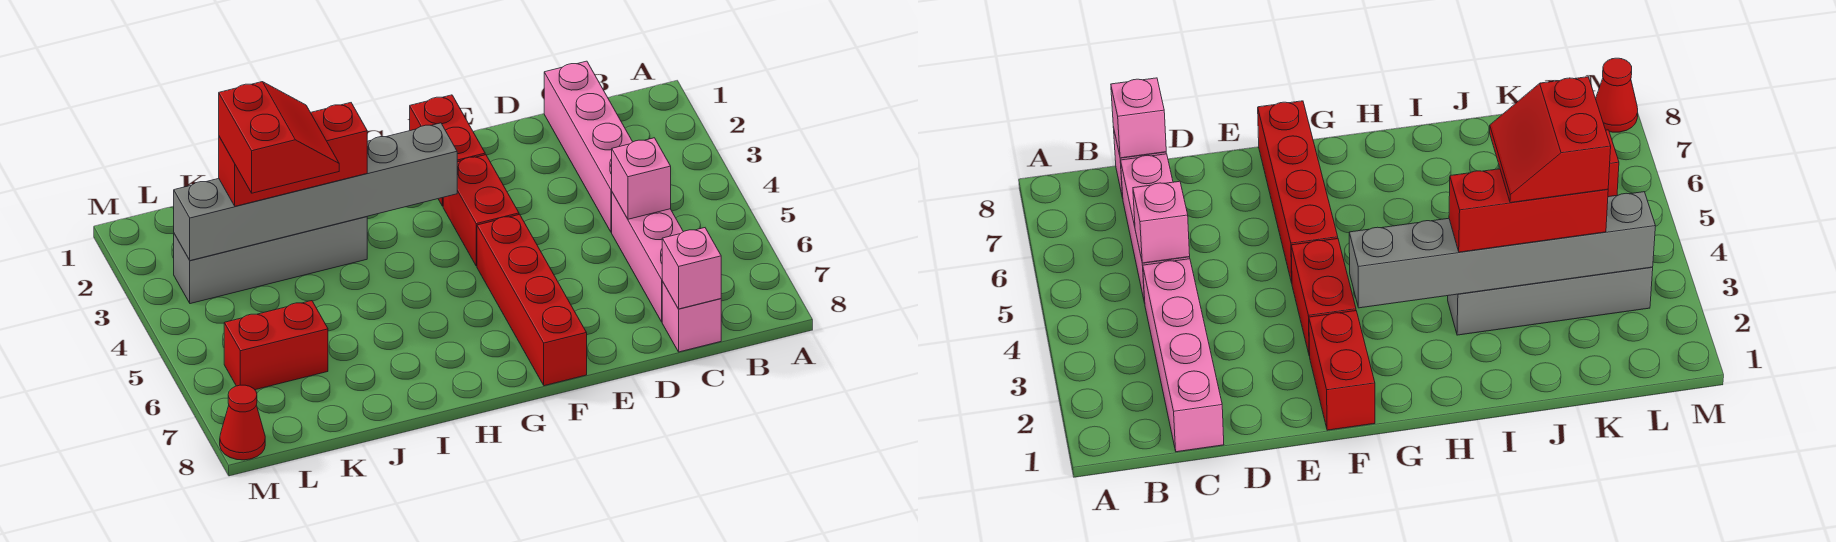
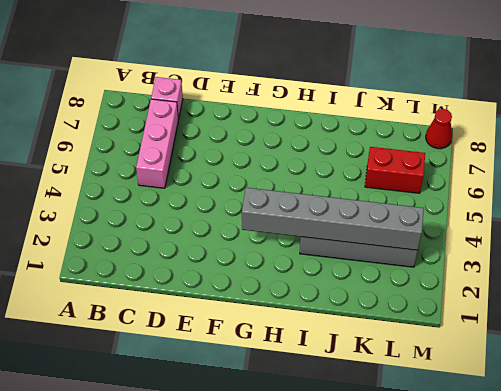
none -> pink 1x4 brick [544,61,632,232]
none -> red 1x2 brick [410,95,485,206]
none -> red 1x2 brick [443,155,519,266]

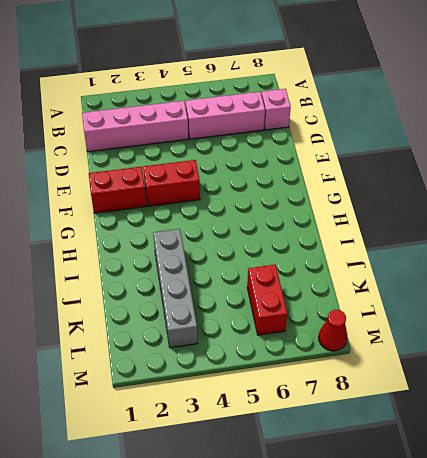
none -> red 1x4 brick [477,214,587,386]
none -> pink 1x1 brick [612,138,671,219]
none -> pink 1x1 brick [662,228,721,309]

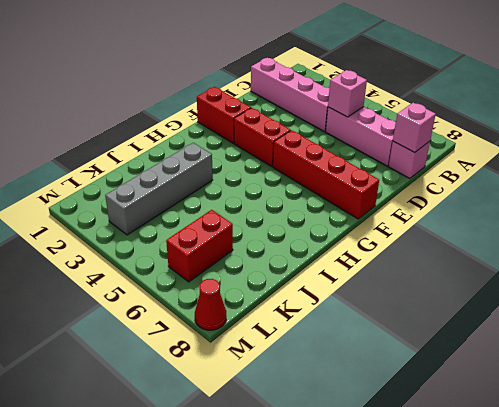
none -> grey 1x6 brick [174,123,457,261]
none -> red 1x3 brick [219,103,367,206]
none -> red 2x2 slope [219,82,339,193]

